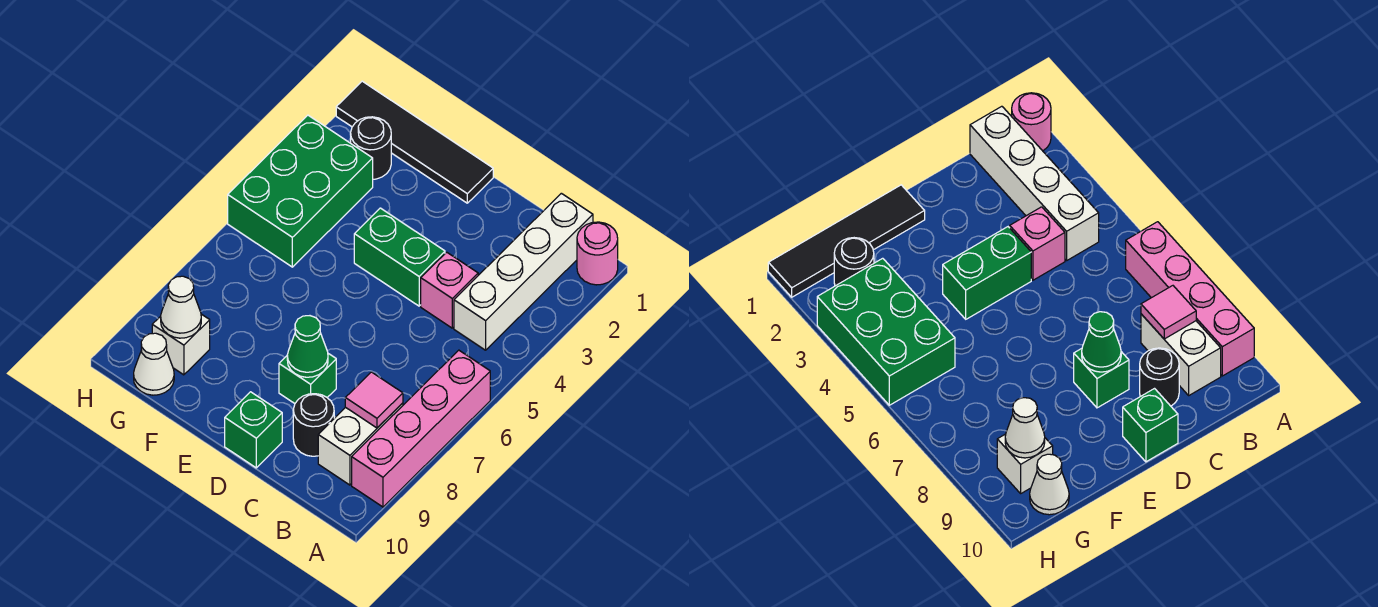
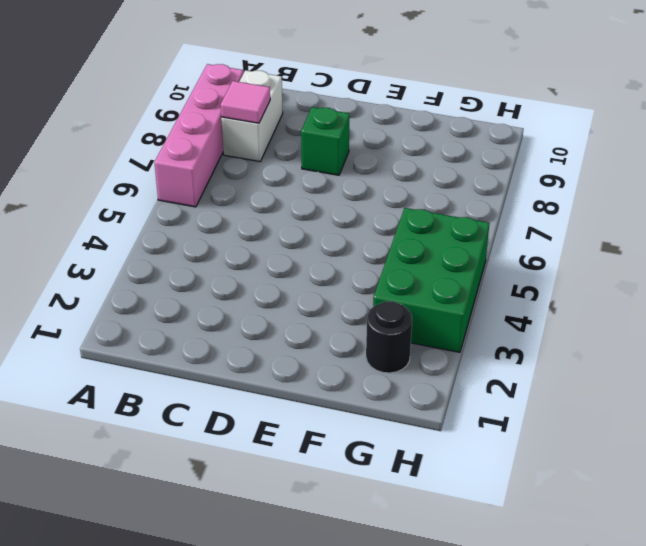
none -> pink 1x1 round brick [577,222,618,285]
none -> white 1x4 brick [454,193,593,350]
none -> pink 1x1 brick [421,252,478,328]

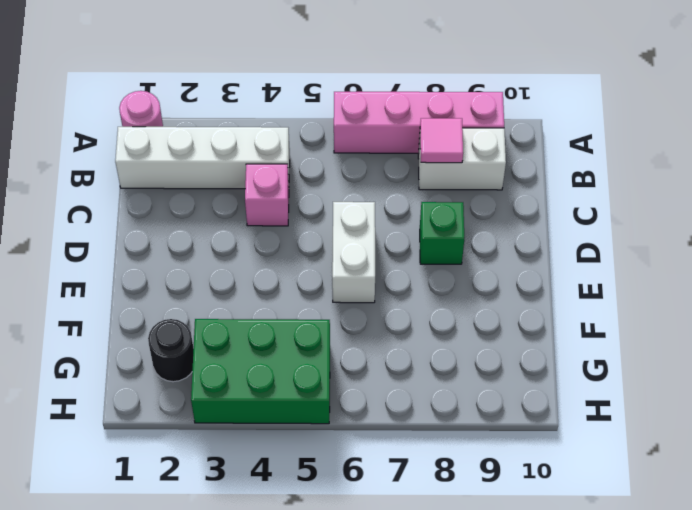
white 1x2 brick [332,202,375,303] -> none
none -> black 1x1 round brick [293,394,334,456]
none -> green 1x2 brick [354,208,445,306]
none -> green 1x1 brick [225,392,282,468]

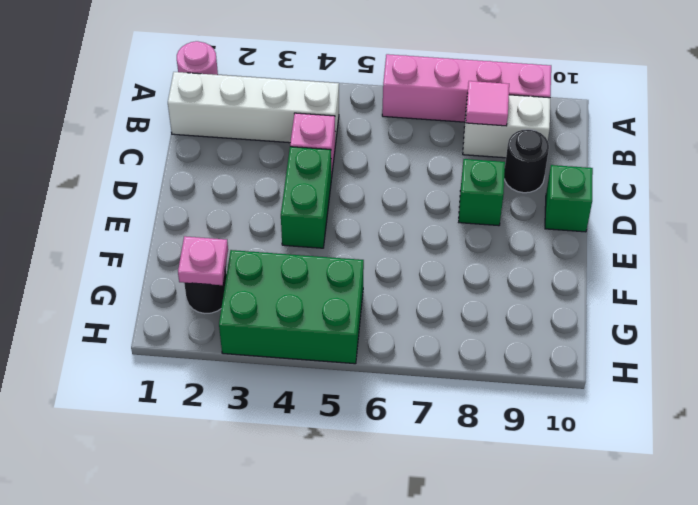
pink 1x1 plate [178,236,228,285] -> none
none -> black 1x4 tile [336,81,493,203]
none -> white 1x1 brick [152,314,210,375]
none -> white 1x1 cone [134,333,174,395]

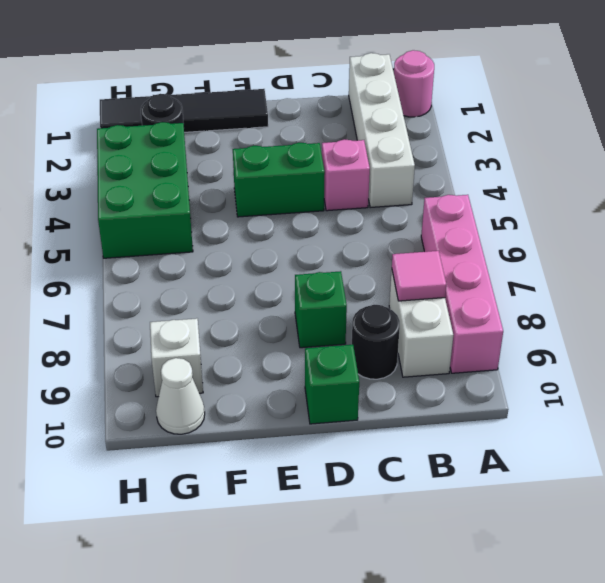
none -> green 1x1 cone [287,316,328,377]
none -> white 1x1 cone [161,276,201,338]

